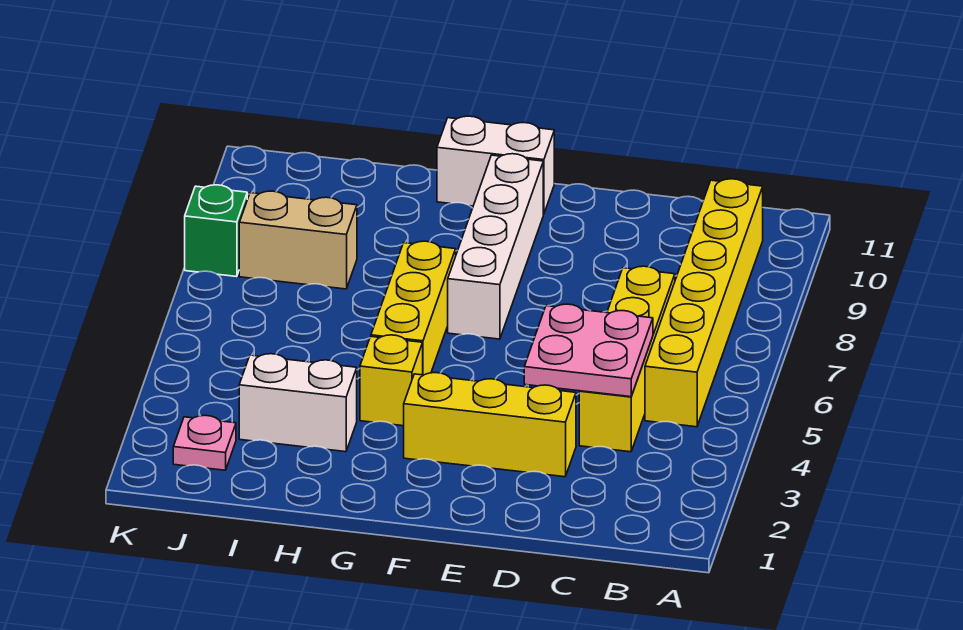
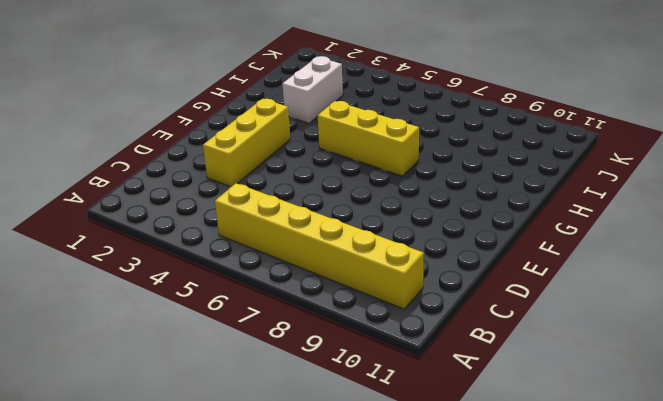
none -> yellow 1x4 brick [579,266,675,452]
none -> white 1x4 brick [448,154,543,339]
none -> white 1x2 brick [437,116,554,214]

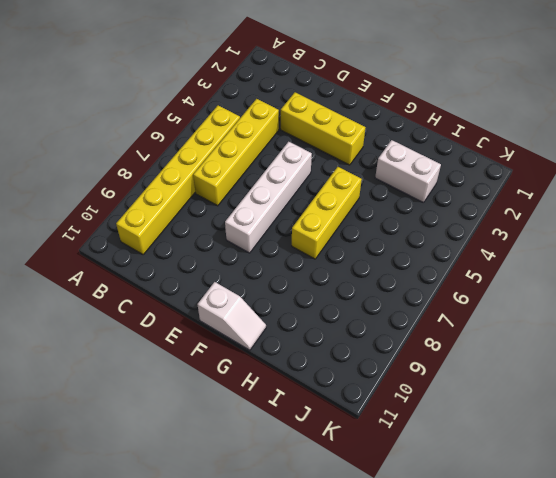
white 1x4 brick [225,142,312,253] -> white 1x4 brick moved to [448,154,543,339]
white 1x2 slope [197,282,266,350] -> white 1x2 brick [437,116,554,214]
none -> yellow 1x1 brick [360,335,423,426]
none -> tan 1x2 brick [239,191,357,289]
none -> pink 1x1 plate [173,415,236,470]

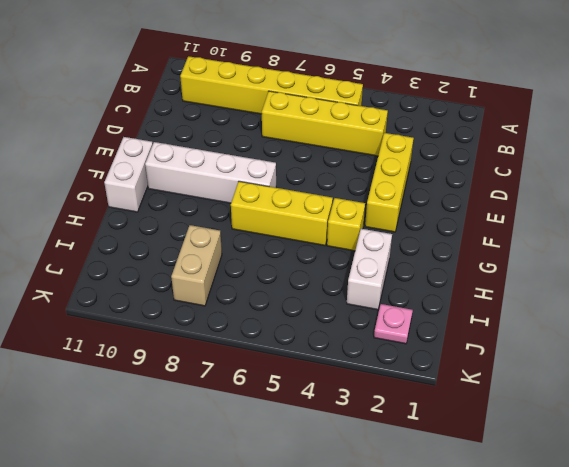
none -> green 1x1 brick [185,185,247,277]
none -> pink 2x2 plate [524,304,653,397]

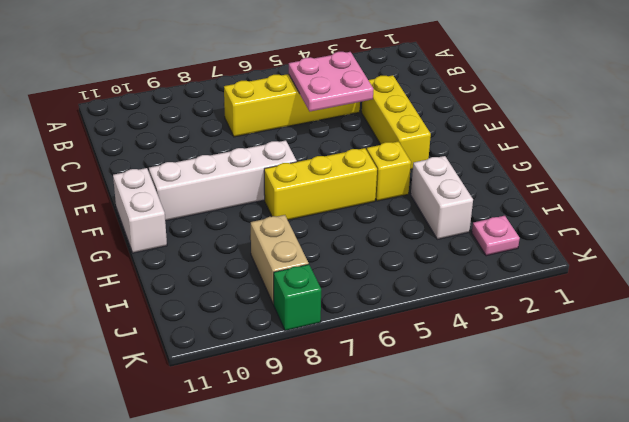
none -> yellow 1x6 brick [645,179,763,427]

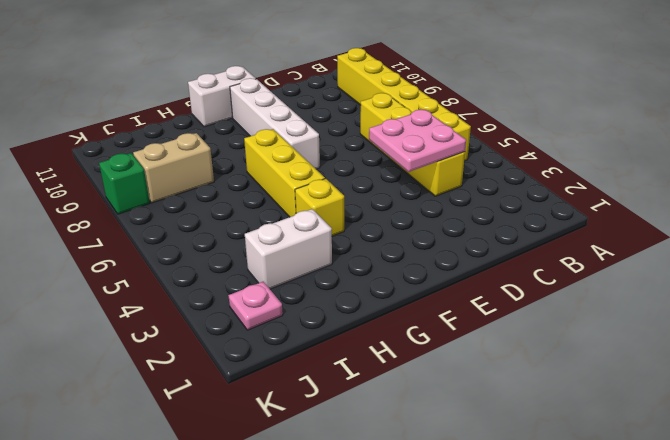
none -> yellow 1x3 brick [404,373,576,477]

